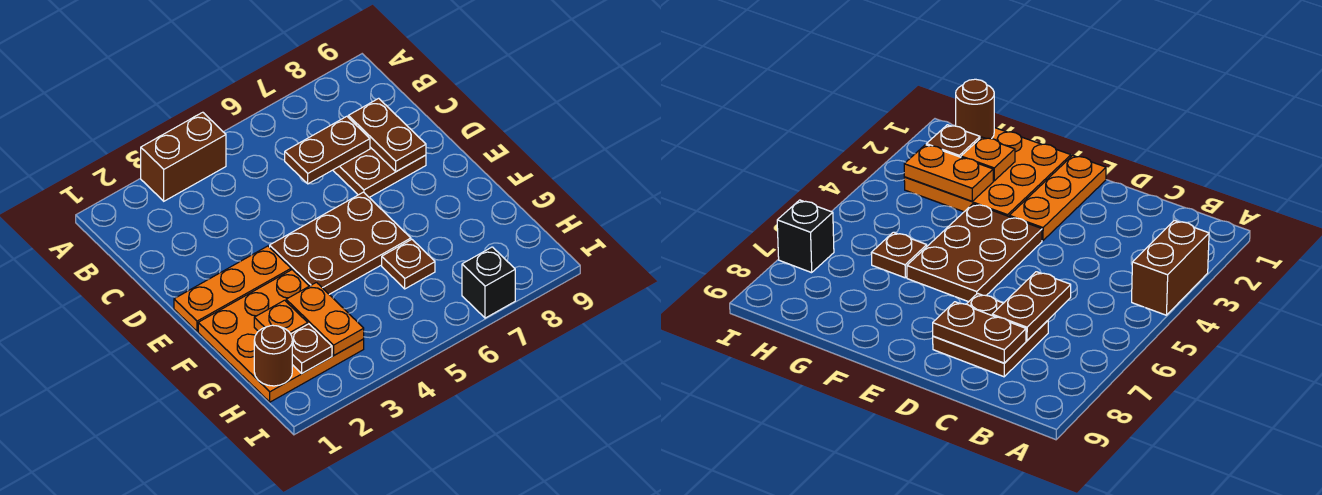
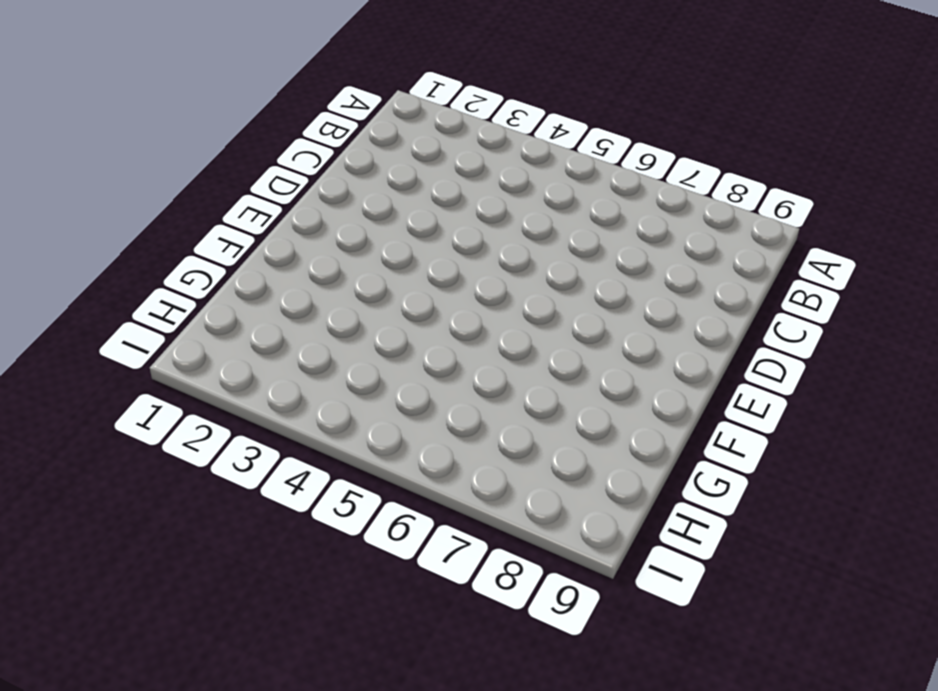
none -> brown 1x2 brick [141,112,226,201]
none -> brown 2x2 plate [333,147,426,197]
none -> orange 1x3 plate [174,246,291,331]

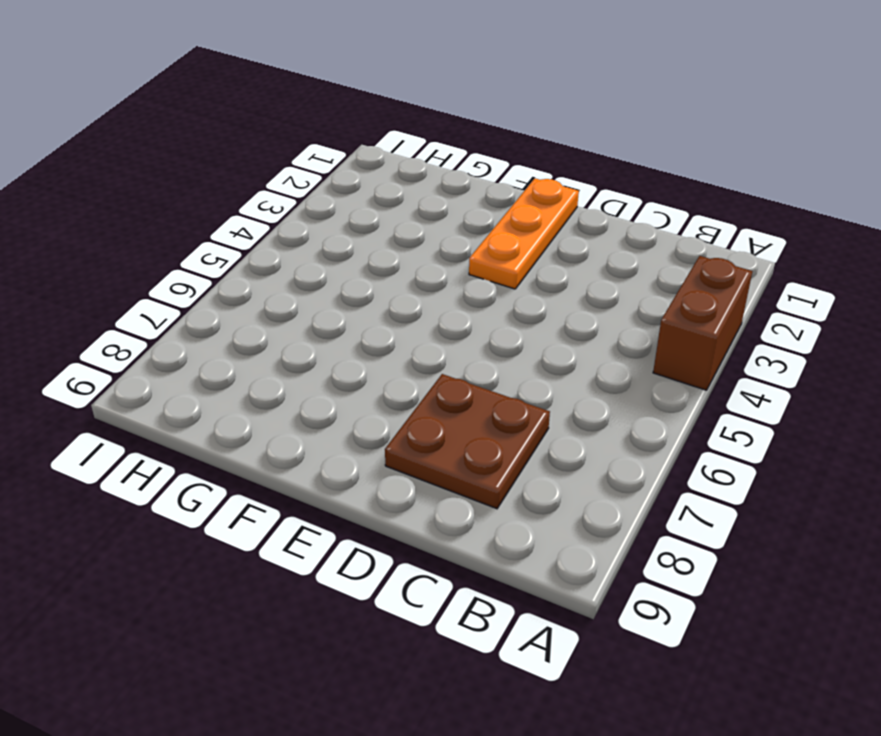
none -> brown 2x3 plate [270,192,411,294]
none -> orange 3x3 plate [198,270,364,402]
none -> brown 1x1 plate [382,239,435,289]

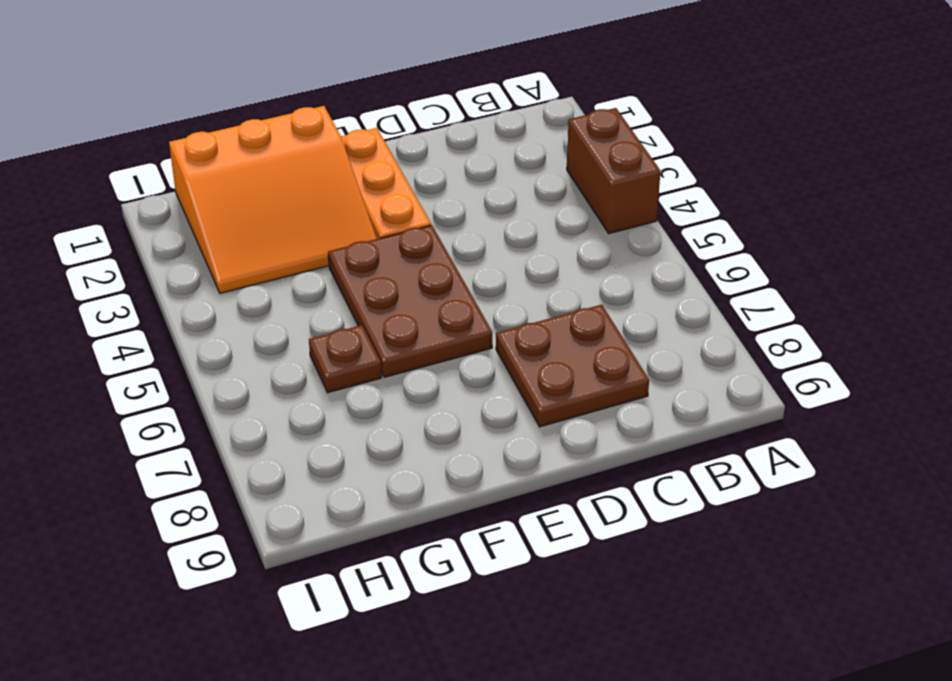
orange 3x3 slope [169,106,377,293] -> orange 3x3 plate [198,270,364,402]
none -> black 1x1 brick [462,247,515,318]
none -> brown 1x2 plate [285,116,370,184]
none -> brown 1x2 plate [348,98,426,172]

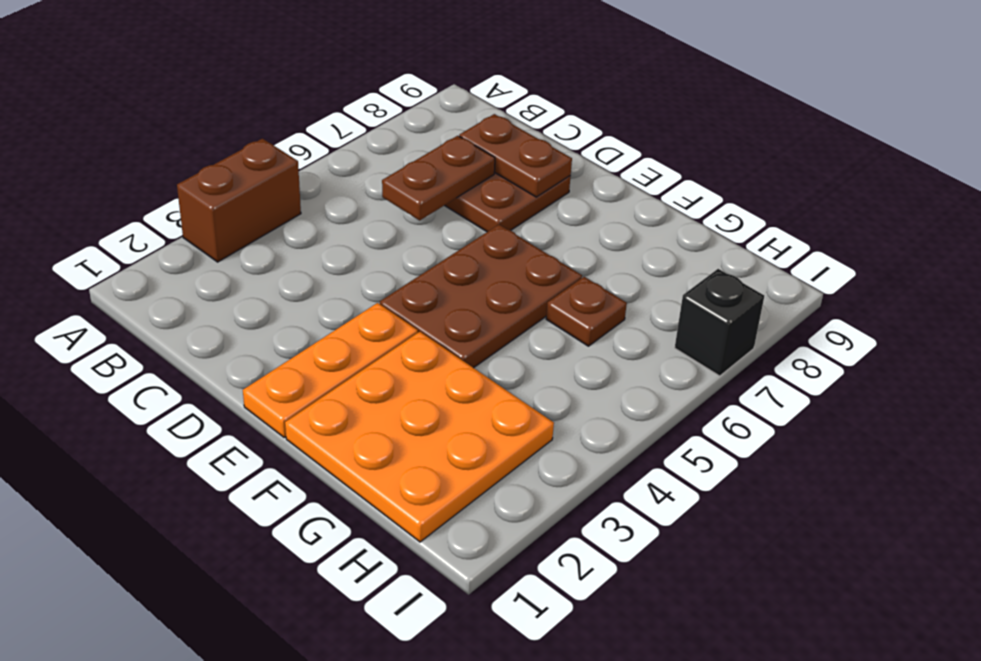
none -> orange 1x1 plate [254,300,308,334]
none -> orange 1x2 plate [286,282,364,355]
none -> brown 1x1 round brick [254,325,292,386]

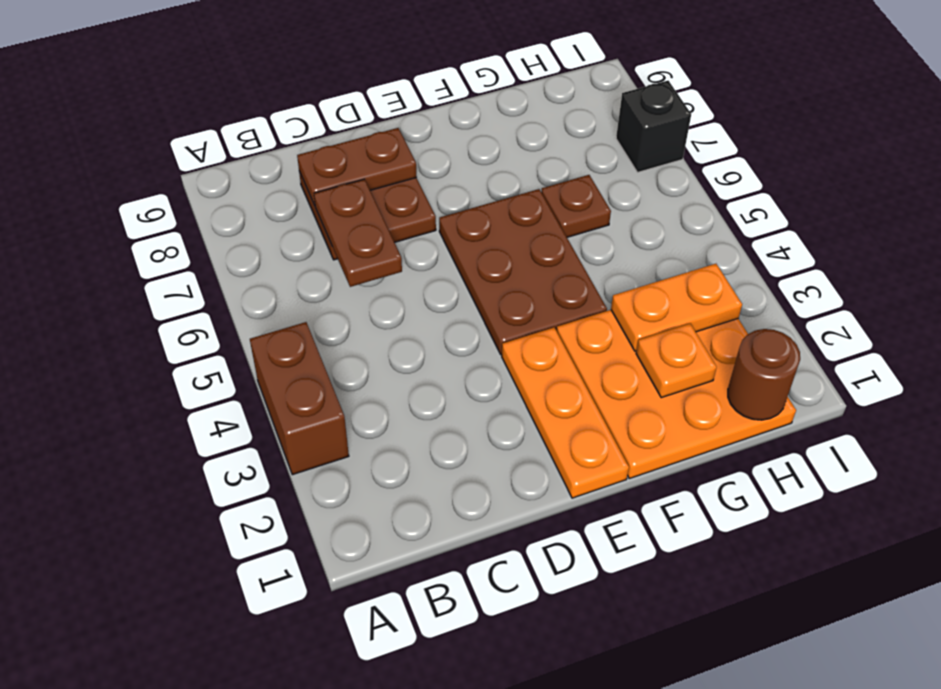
none -> brown 1x1 plate [291,324,332,373]

